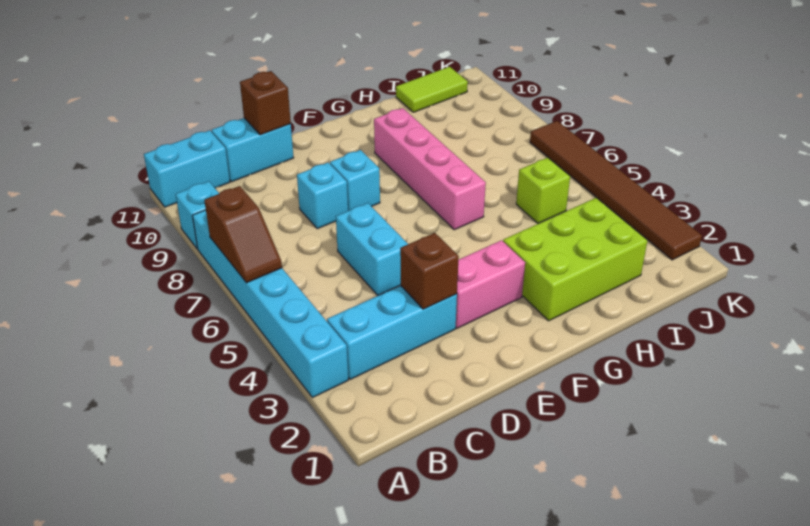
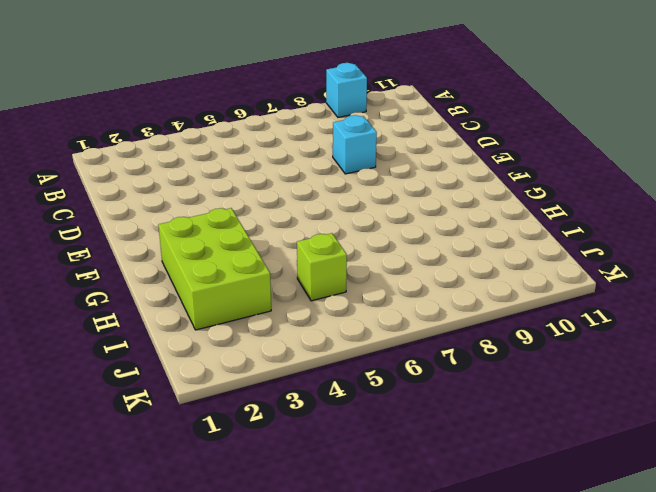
none -> cyan 1x6 brick [192,210,348,398]
none -> cyan 1x2 brick [144,130,230,207]
none -> cyan 1x3 brick [327,286,457,379]

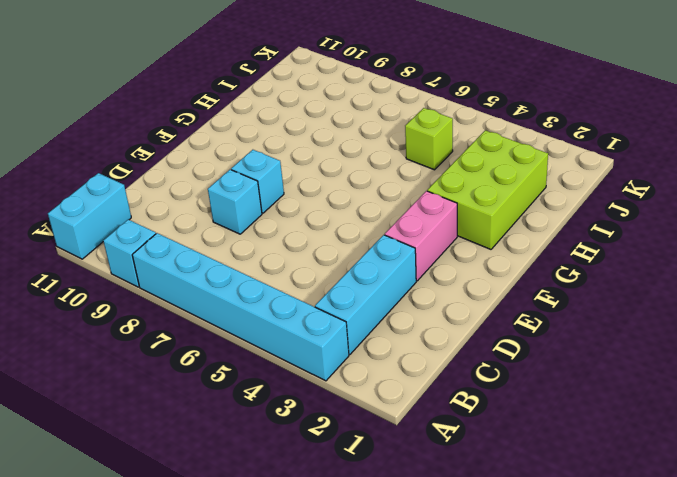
none -> cyan 1x2 brick [211,118,294,182]
none -> cyan 1x2 brick [336,203,408,295]
none -> pink 1x4 brick [374,108,486,230]

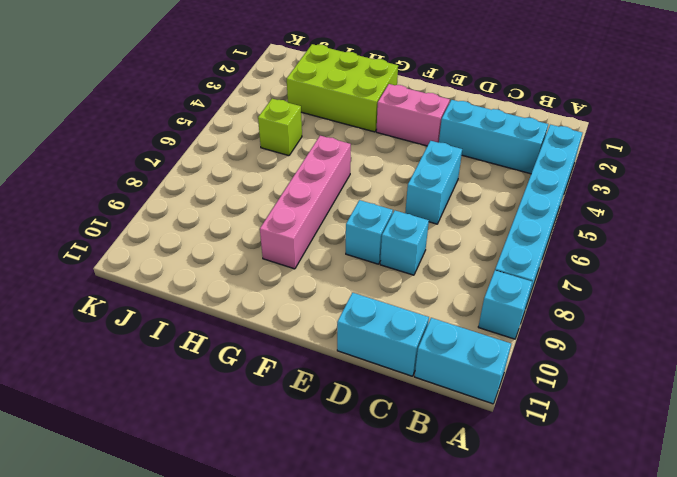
none -> lime 1x2 tile [396,67,468,112]
none -> brown 1x6 tile [530,121,702,260]
none -> brown 1x2 slope [204,186,282,283]

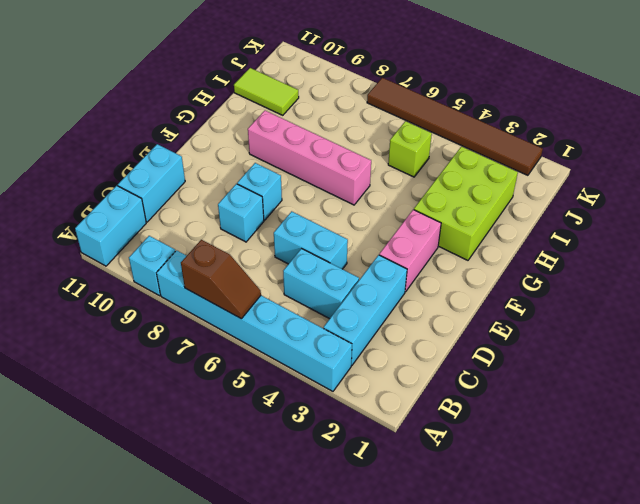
cyan 1x2 brick [283,249,359,319] -> none
lime 1x2 tile [234,68,299,115] -> lime 1x2 tile turned to [396,67,468,112]
none -> brown 1x1 brick [400,233,459,309]
none -> brown 1x1 brick [240,71,291,135]

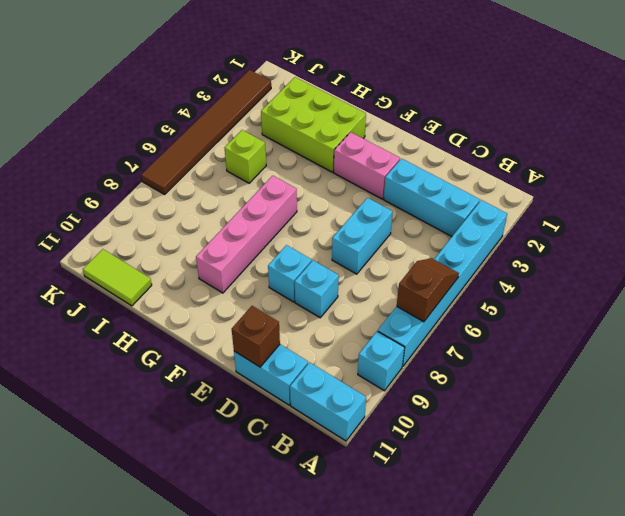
none -> brown 1x1 brick [400,233,459,309]

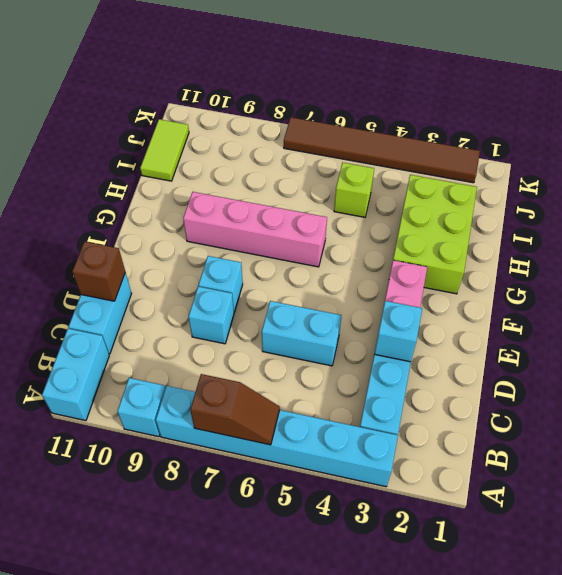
cyan 1x1 brick [375,301,422,362] -> brown 1x1 brick [400,233,459,309]

